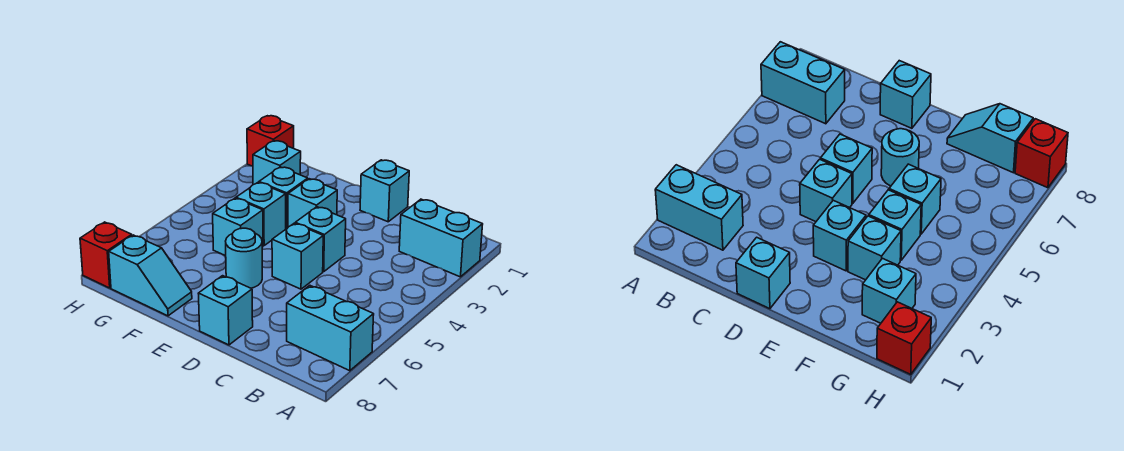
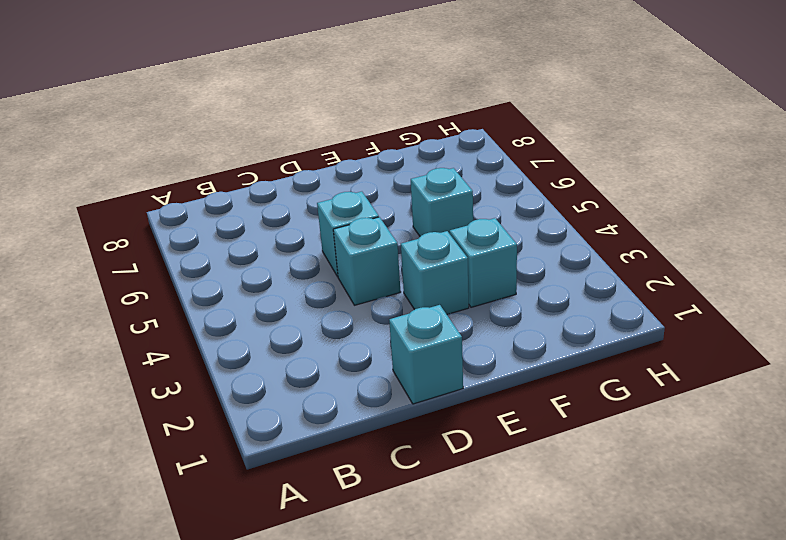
none -> cyan 1x2 brick [399,199,483,277]
none -> cyan 1x2 brick [287,285,374,371]
none -> cyan 1x1 brick [198,276,253,345]

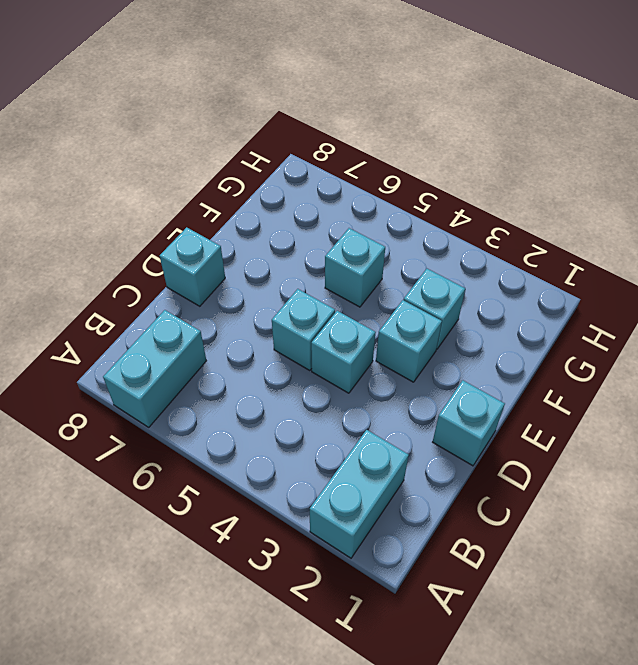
none -> cyan 1x1 round brick [226,228,262,288]
none -> cyan 1x1 brick [236,183,286,246]
none -> cyan 1x2 slope [109,235,192,316]

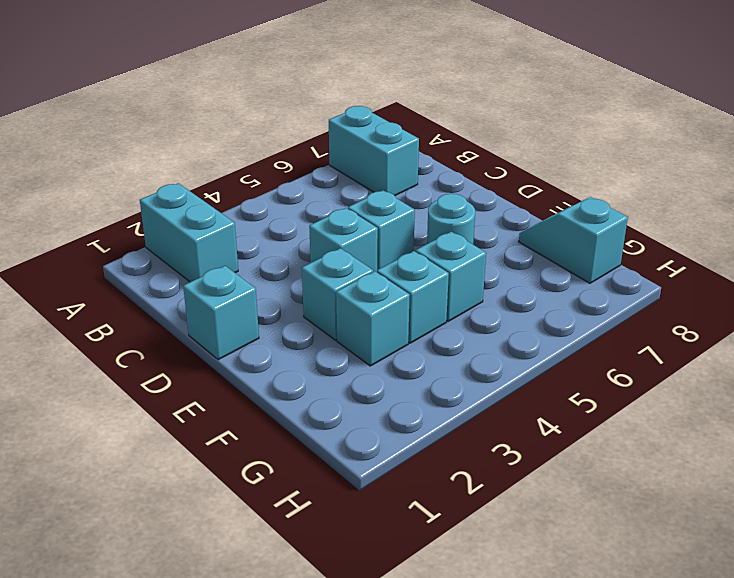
none -> cyan 1x1 brick [198,276,253,345]
none -> cyan 1x1 brick [253,141,301,185]
none -> red 1x1 brick [247,116,294,166]

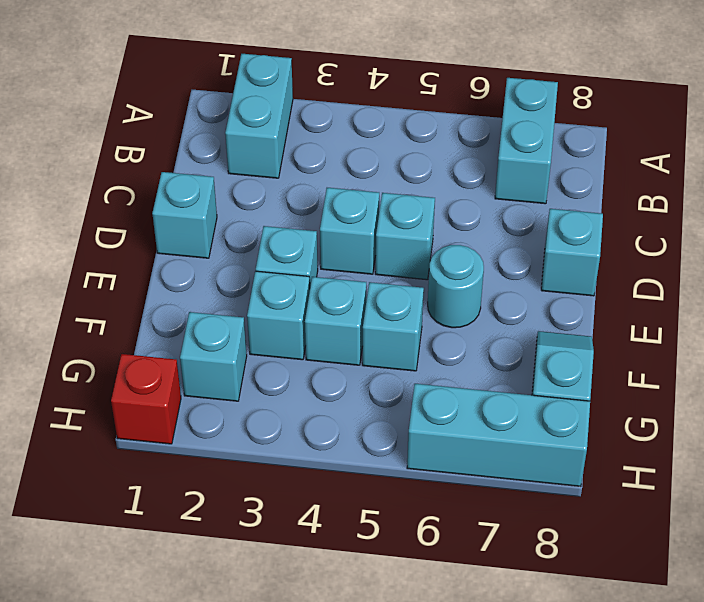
cyan 1x3 brick [407,384,590,486] -> red 1x1 brick [80,222,132,288]

